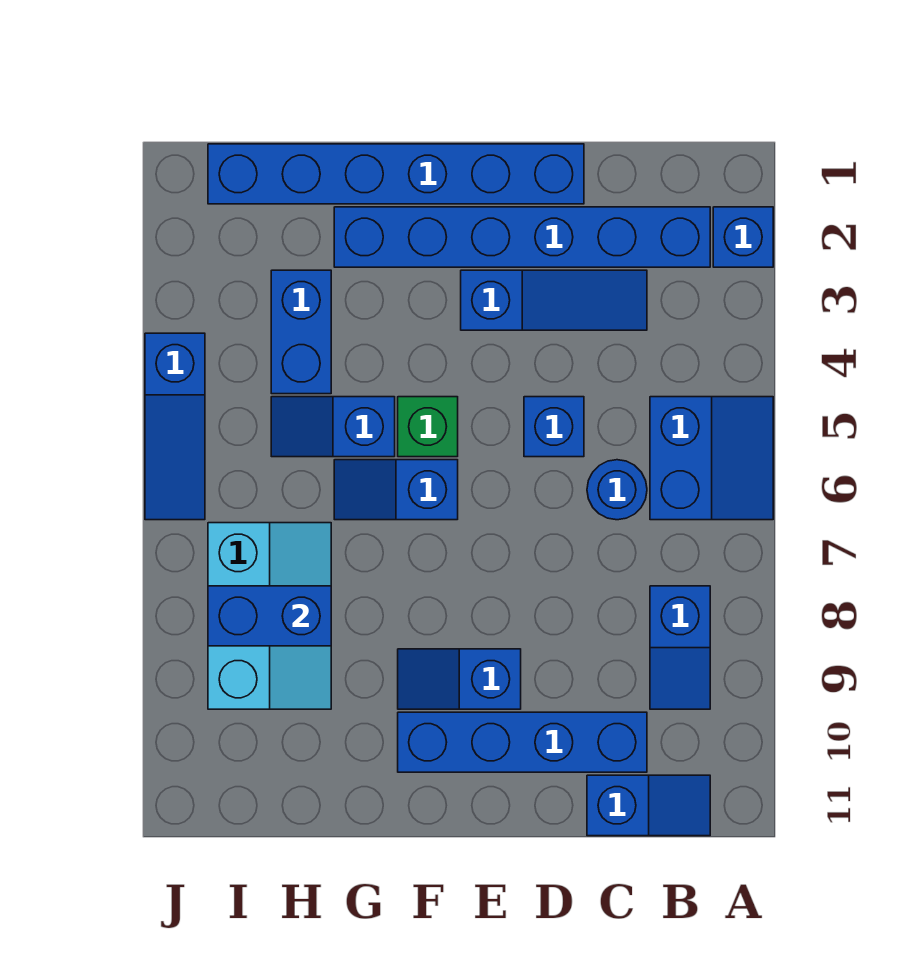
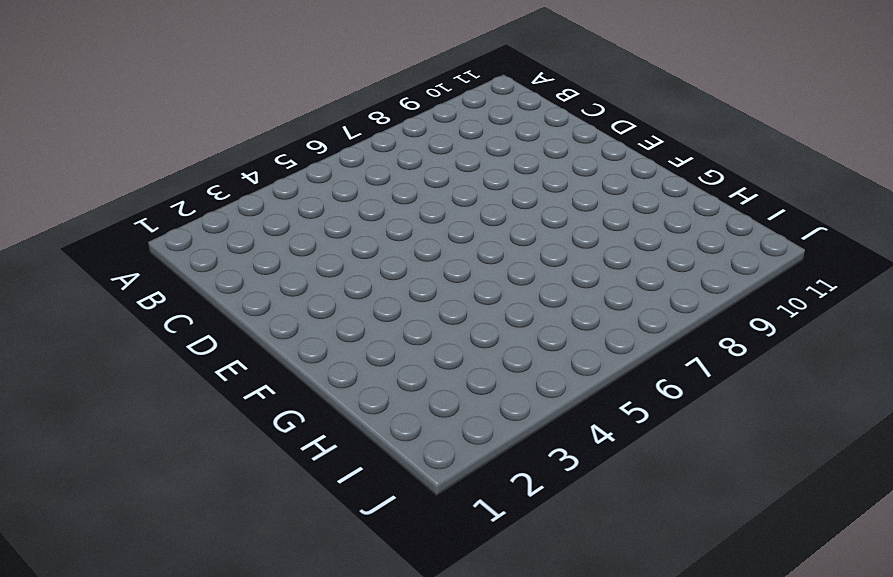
none -> blue 1x1 brick [713,207,773,267]
none -> blue 2x2 slope [650,397,773,520]
none -> blue 1x6 brick [334,207,710,267]

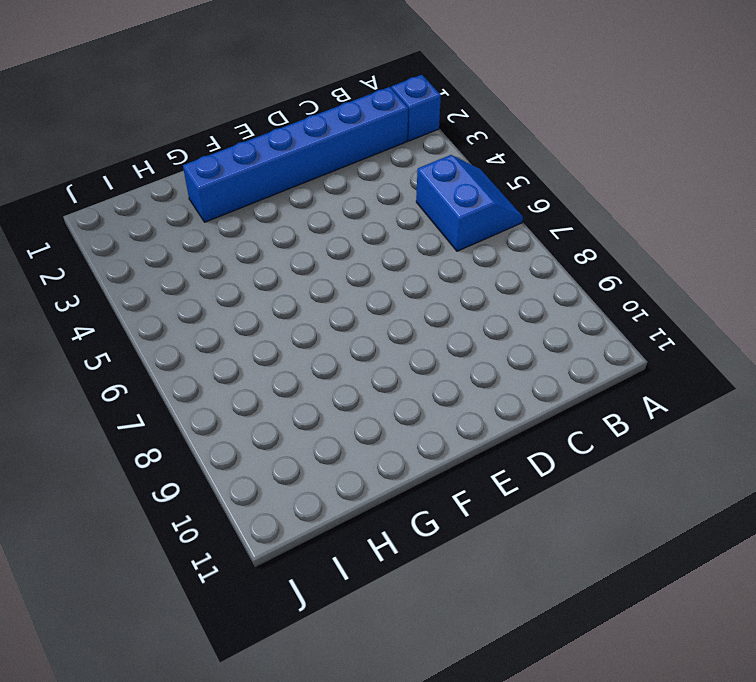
none -> blue 1x2 slope [650,586,710,709]
none -> blue 1x2 slope [587,775,710,836]
none -> blue 1x3 slope [461,270,647,330]

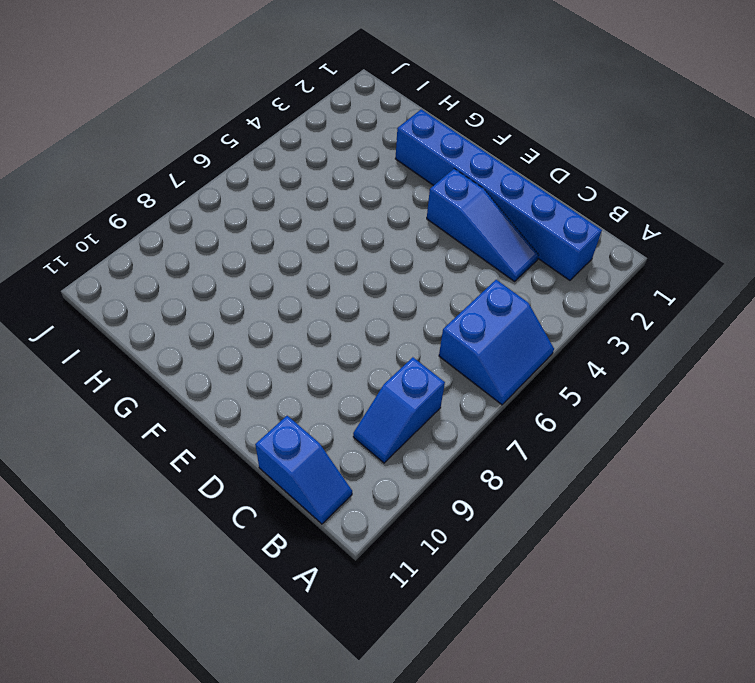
none -> blue 1x1 brick [713,207,773,267]
none -> blue 1x1 round brick [587,460,647,520]
none -> blue 1x4 brick [398,712,647,772]

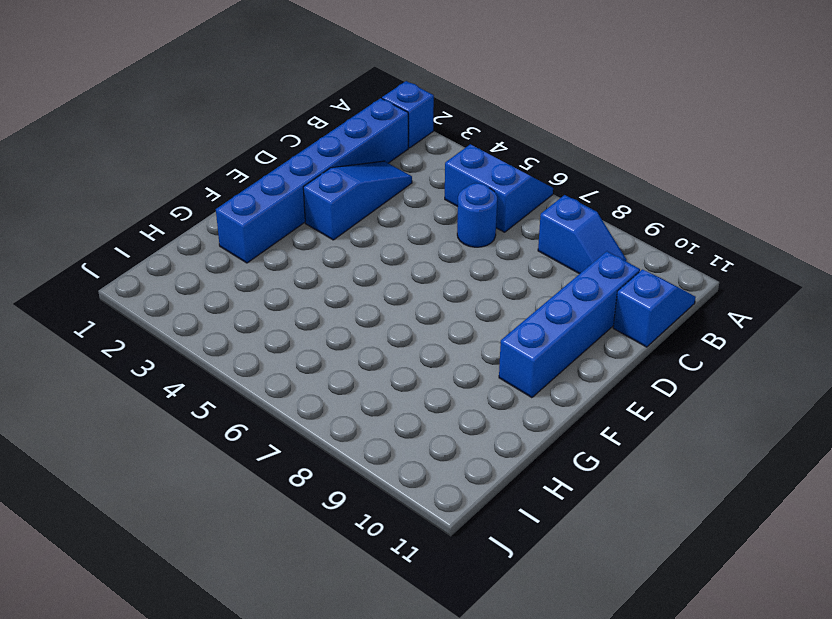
none -> blue 1x6 brick [208,144,584,204]
none -> blue 1x1 brick [524,397,584,457]
none -> blue 1x2 slope [398,649,521,709]

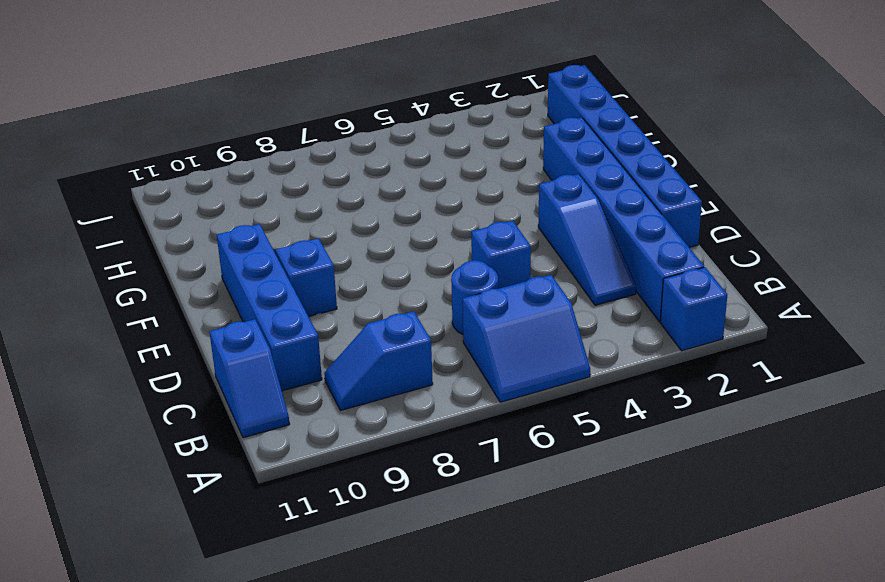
none -> green 1x1 brick [398,397,458,457]
none -> blue 1x2 slope [334,460,458,520]
none -> blue 1x2 slope [271,397,395,457]

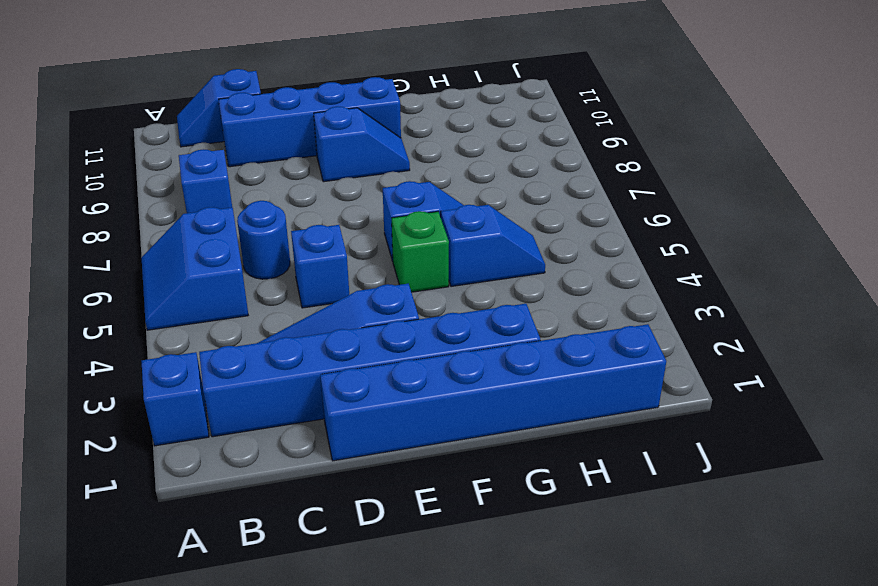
none -> blue 1x2 brick [271,270,331,394]
none -> cyan 2x3 slope [208,523,331,709]
none -> blue 1x3 slope [145,333,205,520]

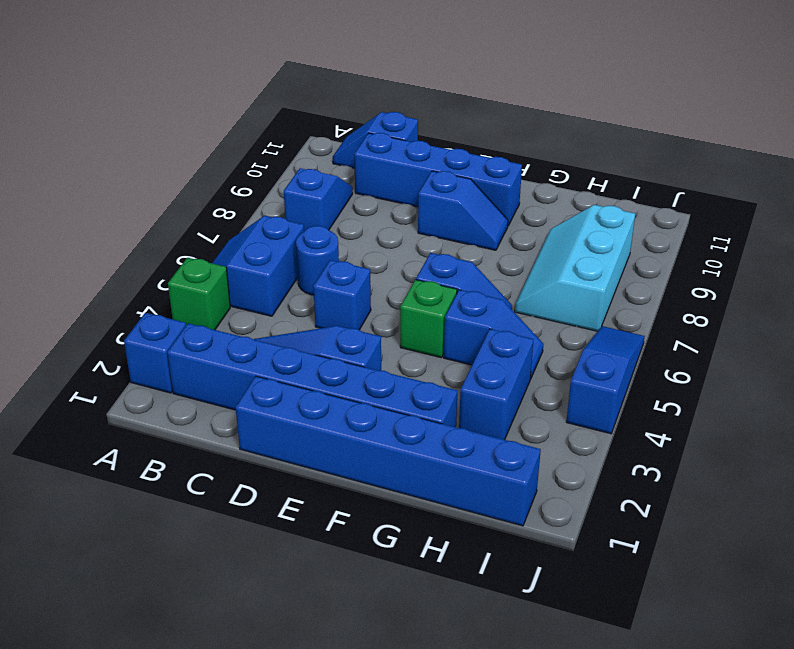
green 1x1 brick [168,258,230,330] -> none
none -> blue 1x2 brick [208,586,331,646]

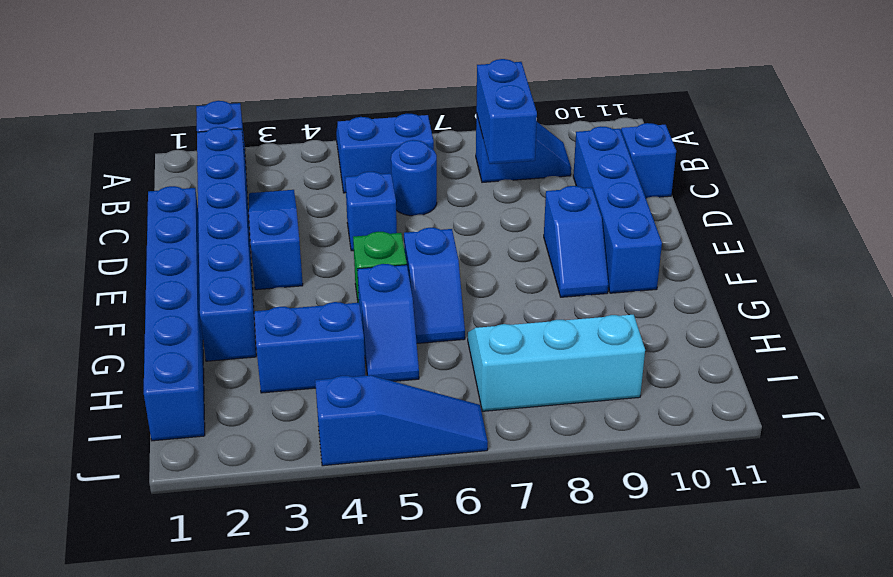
blue 1x2 brick [476,59,537,164] -> blue 1x2 brick moved to [208,586,331,646]

